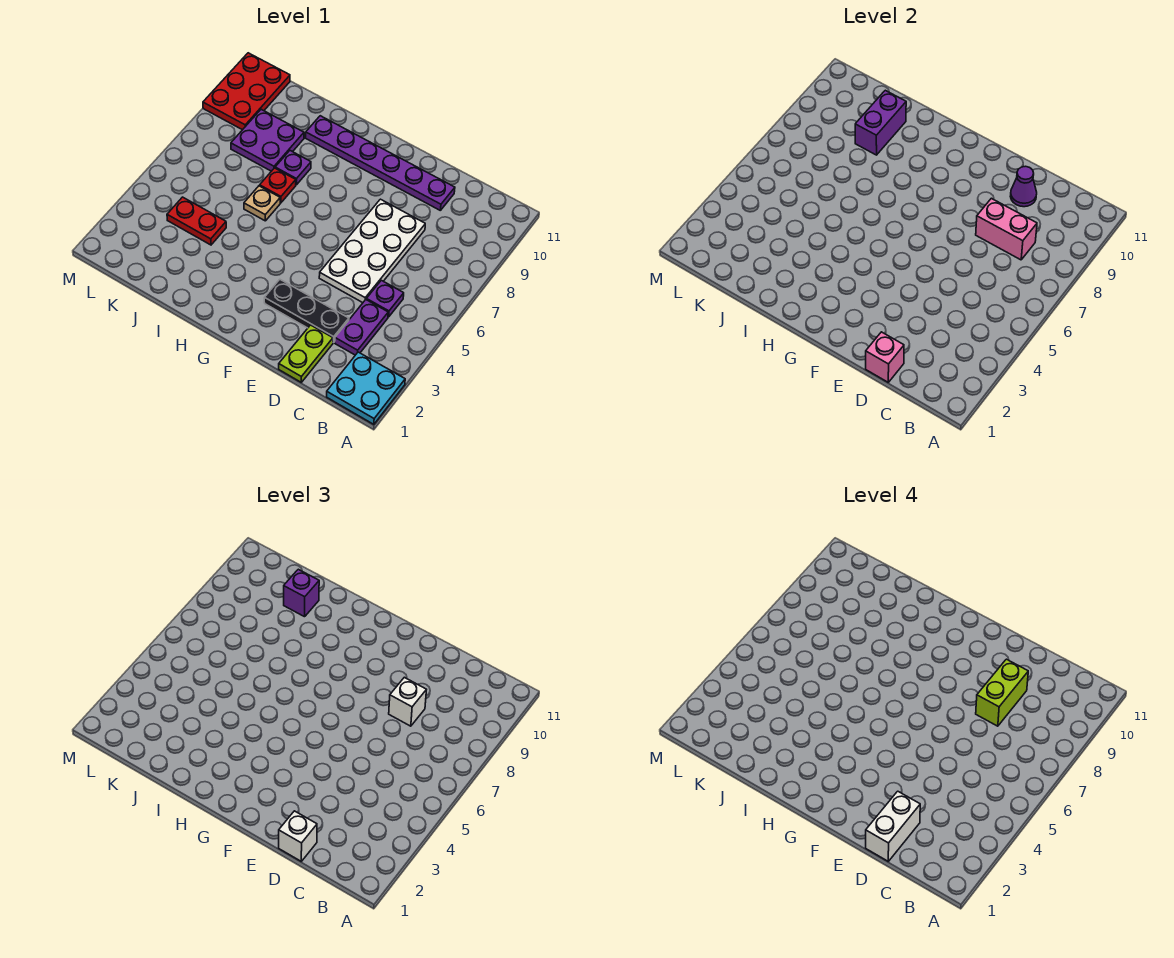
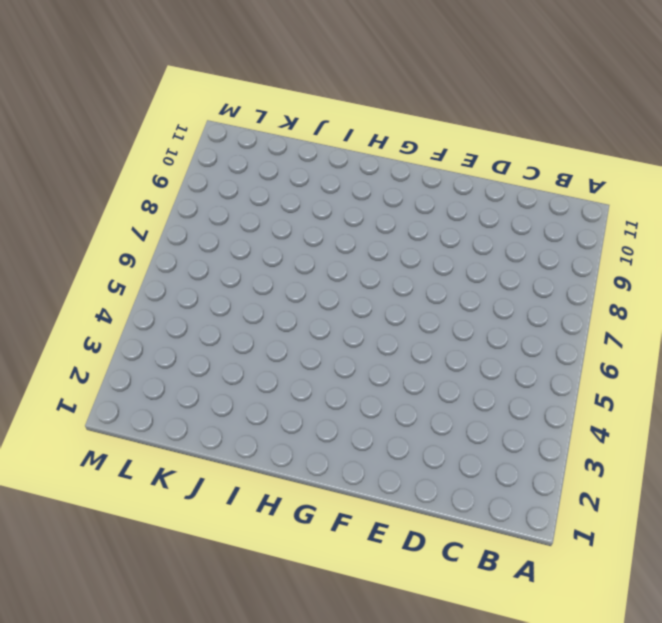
none -> cyan 2x2 plate [327,352,405,424]
none -> purple 1x2 plate [335,300,388,355]
none -> purple 1x1 plate [366,280,404,317]

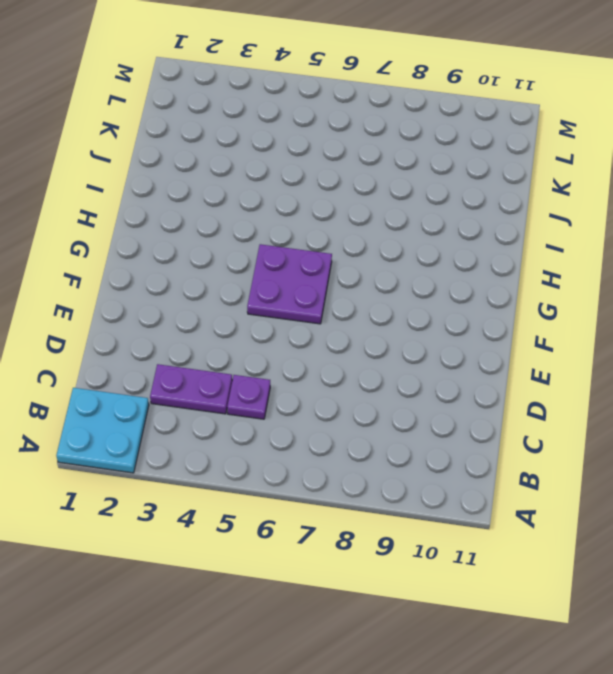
purple 2x2 plate [247,244,332,324] -> purple 2x2 plate moved to [231,109,304,171]
none -> lime 1x2 plate [279,325,333,382]
none -> black 1x3 plate [264,279,349,343]
none -> white 2x4 plate [319,199,425,303]

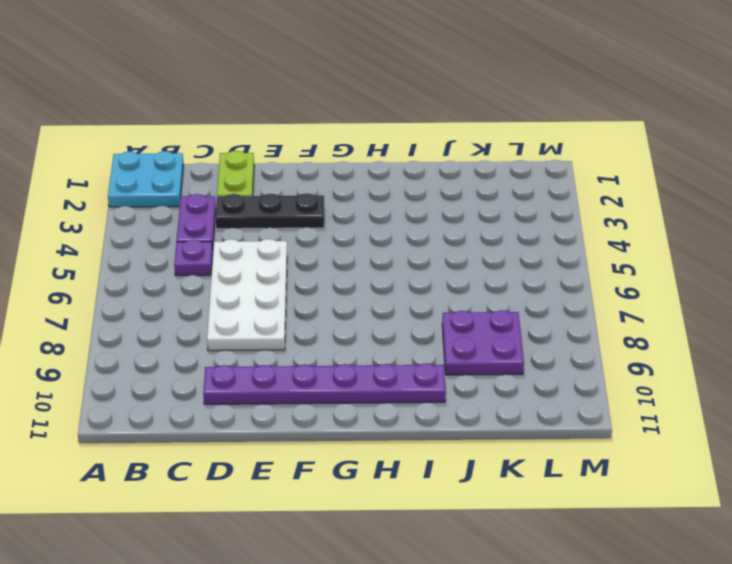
none -> tan 1x1 plate [244,186,280,221]
none -> red 1x1 plate [260,168,296,203]
none -> purple 1x1 plate [275,151,311,185]

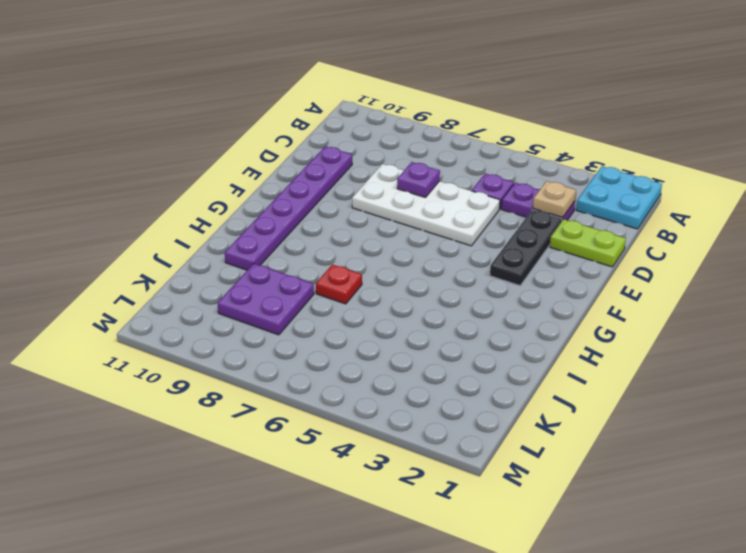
tan 1x1 plate [533,181,576,217] -> tan 1x1 plate moved to [244,186,280,221]
purple 1x1 plate [397,162,440,197] -> purple 1x1 plate moved to [275,151,311,185]
none -> red 1x2 plate [167,197,226,245]
none -> red 2x3 plate [203,53,290,130]
none -> pink 1x2 brick [976,198,1037,260]

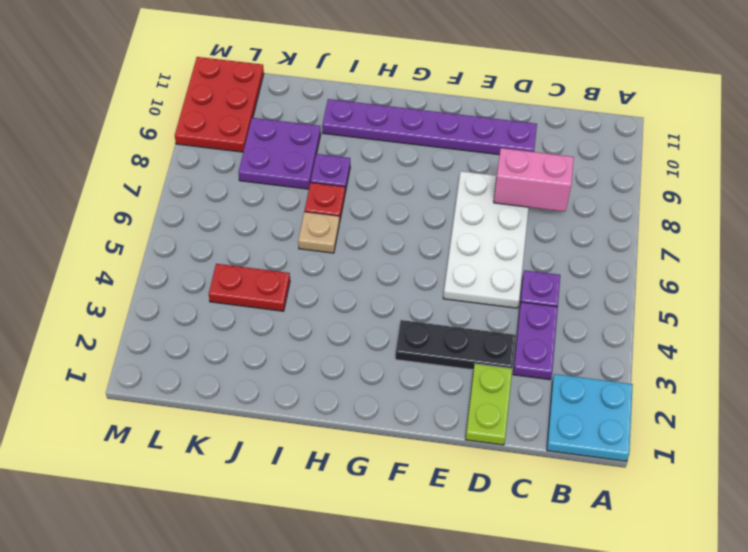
none -> pink 1x1 brick [866,332,904,382]
none -> purple 1x1 cone [1010,166,1037,207]
none -> purple 1x2 brick [855,90,906,155]

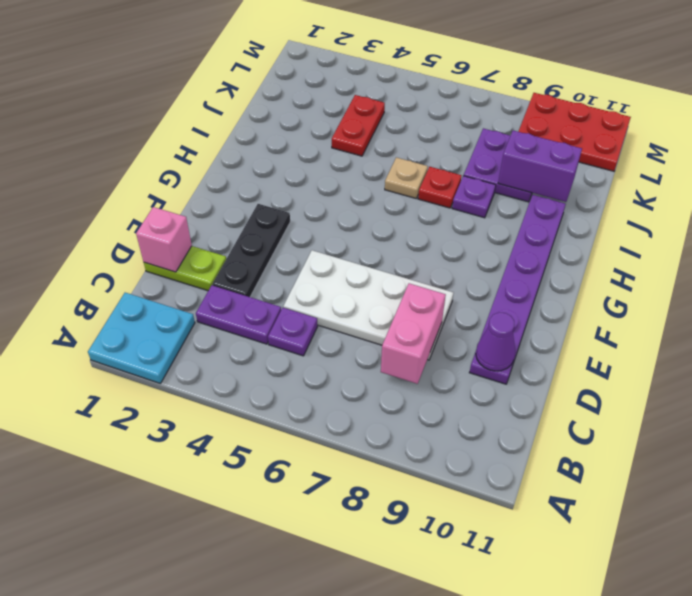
none -> white 1x1 brick [279,811,317,861]
none -> white 1x1 brick [389,677,426,726]
none -> purple 1x1 brick [284,569,319,617]

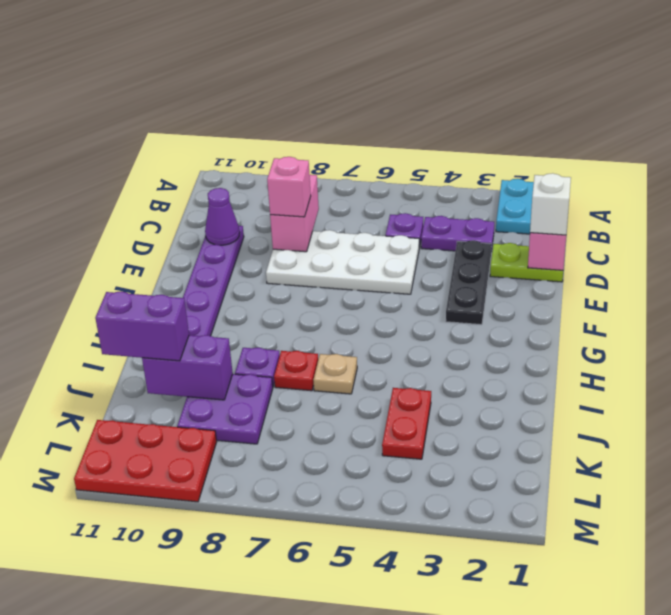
pink 1x1 brick [267,157,311,217] -> white 1x1 brick [389,677,426,726]
purple 1x2 brick [95,291,189,361] -> purple 1x1 brick [284,569,319,617]
none -> white 1x2 brick [866,791,920,861]
none -> lime 1x2 brick [976,659,1028,726]

